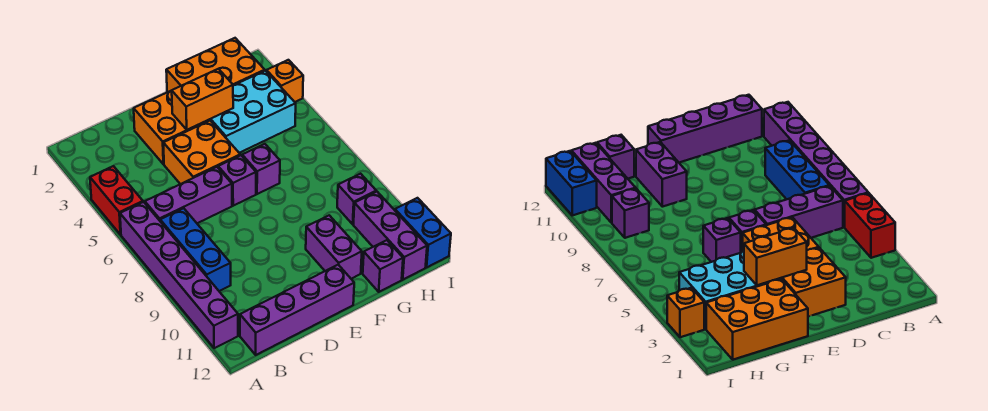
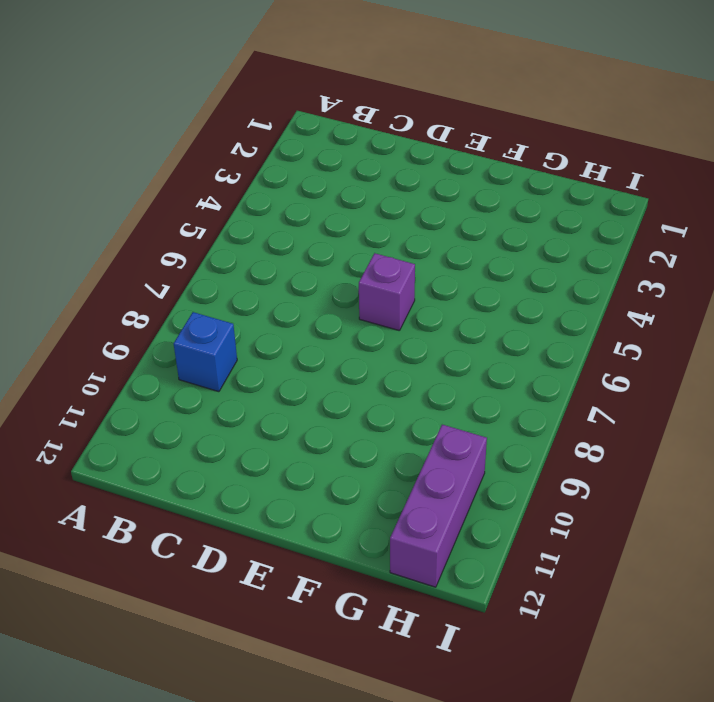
blue 1x1 brick [174,312,237,392] -> blue 1x3 brick [160,208,231,291]
none -> red 1x2 brick [90,166,143,235]
none -> purple 1x6 brick [120,202,238,348]
none -> purple 1x3 brick [145,167,232,223]

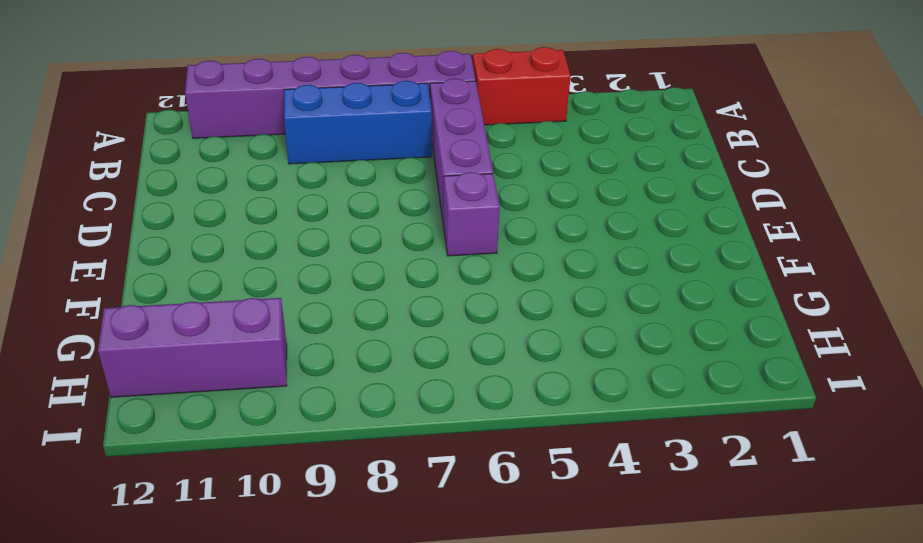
none -> purple 1x4 brick [240,265,354,355]
none -> orange 2x2 brick [134,91,210,164]
none -> orange 2x2 brick [163,121,240,184]

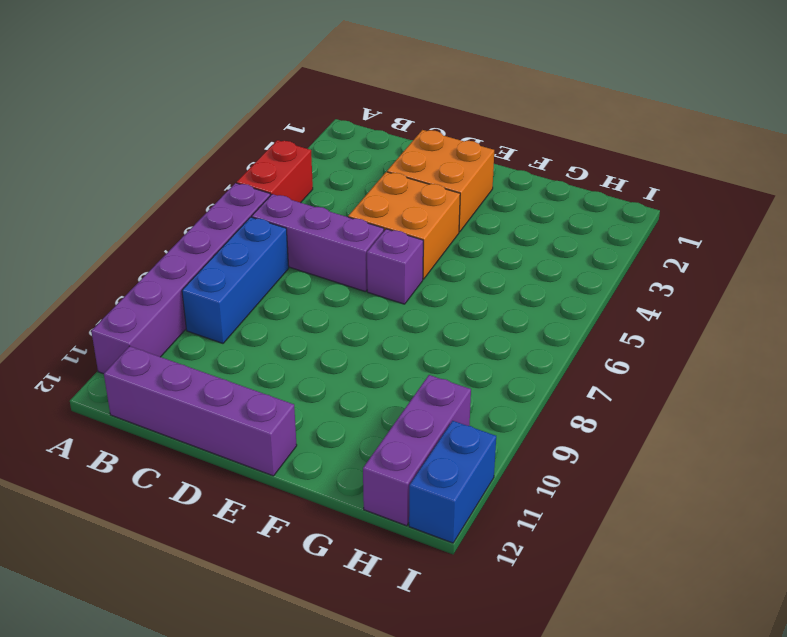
none -> orange 2x3 brick [166,38,265,92]
none -> cyan 2x3 brick [209,70,296,153]
none -> purple 1x1 brick [242,144,280,194]

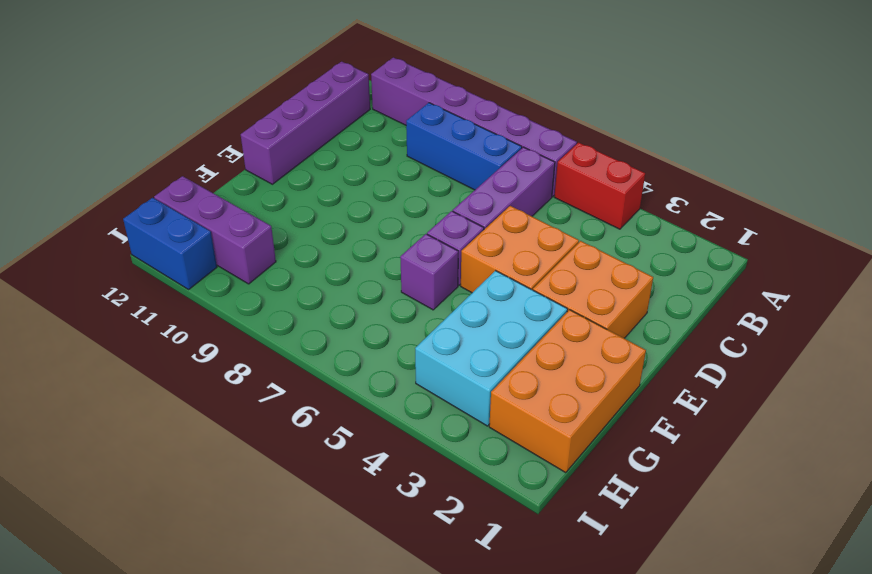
none -> purple 1x2 brick [306,215,362,279]
none -> purple 1x1 brick [363,240,403,292]
none -> purple 1x1 brick [337,174,376,224]

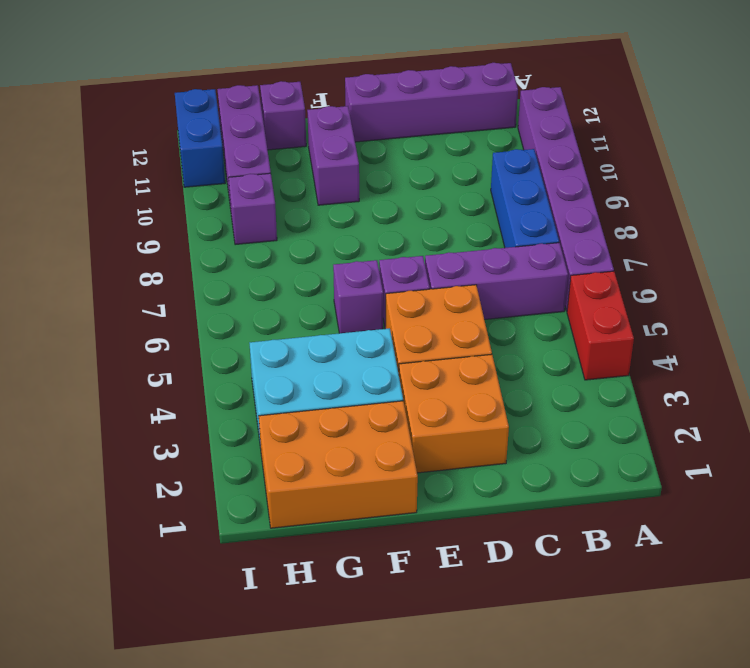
none -> orange 1x1 brick [267,60,303,102]
none -> orange 1x2 brick [172,69,233,130]

